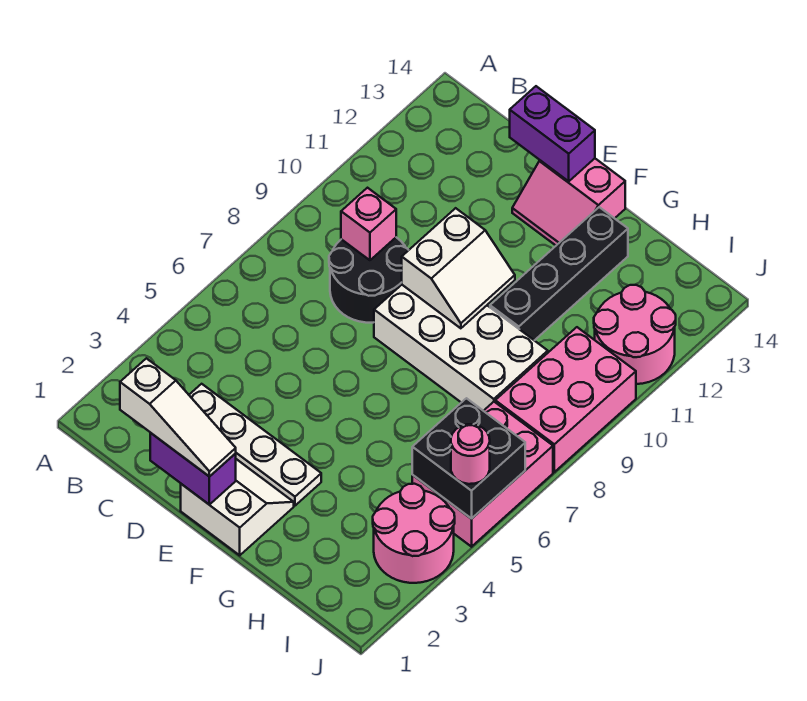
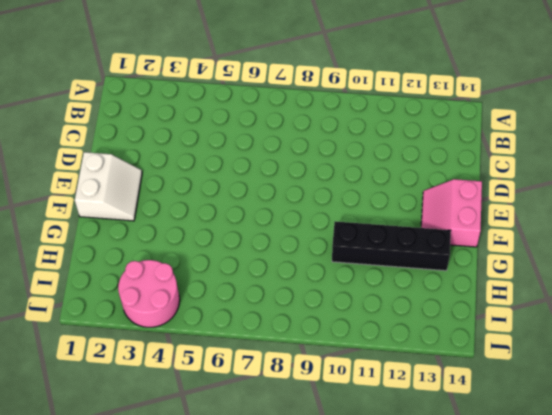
none -> white 1x4 plate [189,384,321,506]
none -> black 2x2 round brick [329,237,408,323]
none -> white 2x4 brick [374,285,548,411]

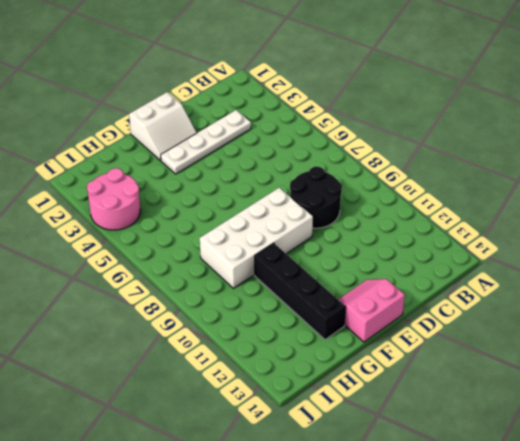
none -> pink 2x3 brick [412,402,553,547]
none -> pink 2x3 brick [495,327,636,472]
none -> pink 2x2 round brick [594,285,676,384]

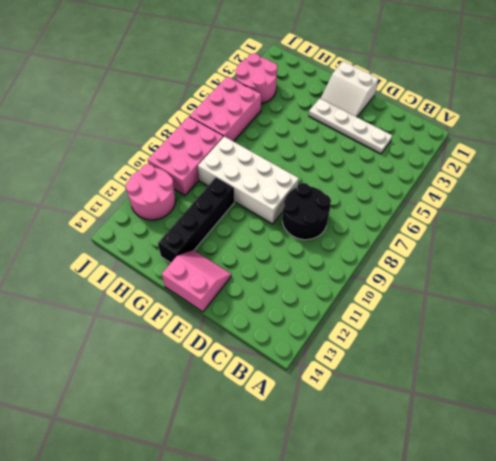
none -> pink 1x1 brick [341,188,396,260]
none -> purple 1x2 brick [150,433,236,505]
none -> purple 1x2 brick [510,86,595,181]

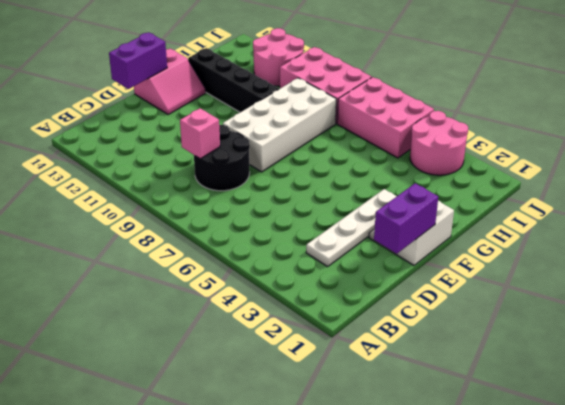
none -> white 2x2 slope [402,208,515,328]
none -> black 2x2 brick [412,398,525,519]
none -> white 1x3 slope [120,358,236,477]

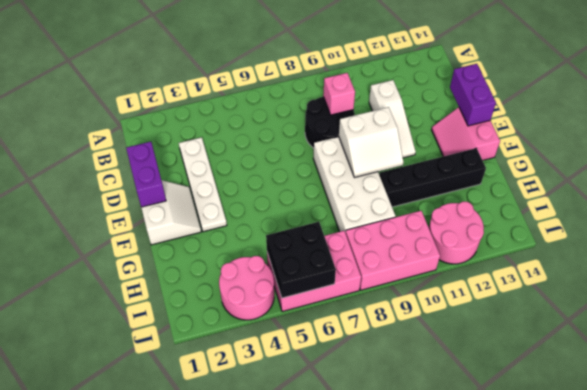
white 1x3 slope [369,80,416,158] -> white 1x3 slope moved to [120,358,236,477]
none -> pink 1x1 round brick [451,424,490,484]

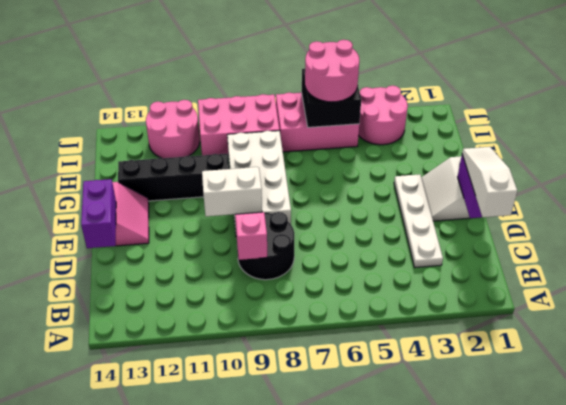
pink 2x2 round brick [305,40,359,102] -> pink 1x1 round brick [451,424,490,484]

